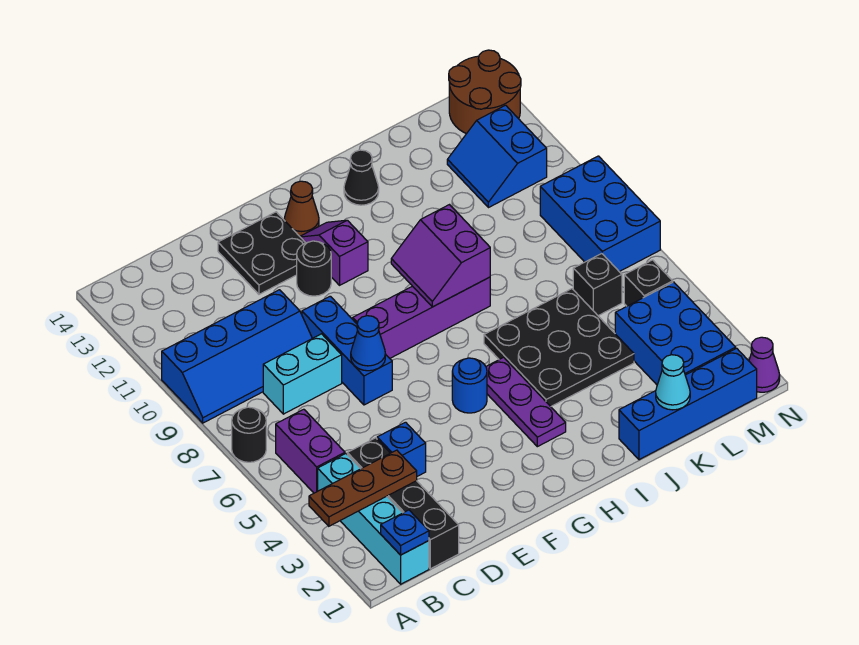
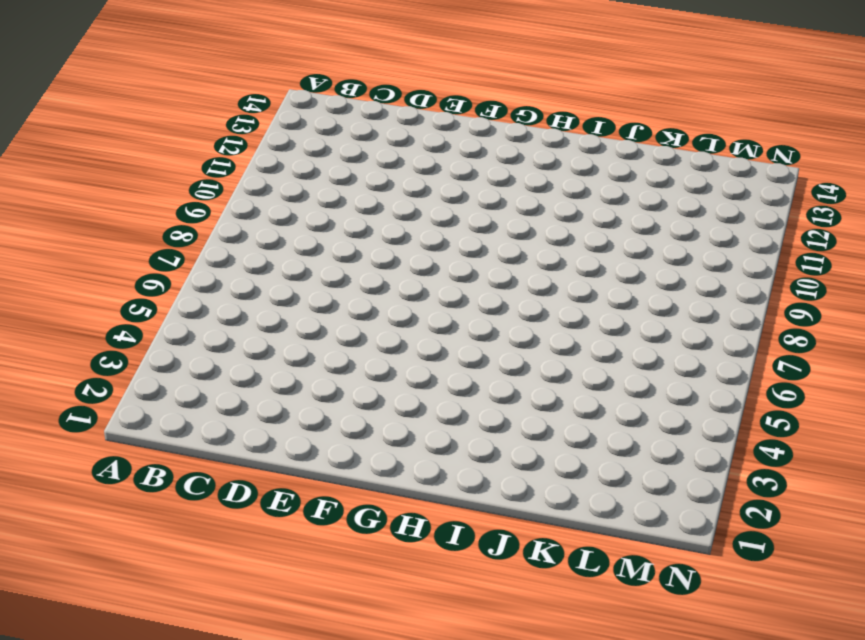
none -> black 1x1 round brick [232,407,266,462]
none -> blue 2x4 slope [162,290,312,423]
none -> cyan 1x4 brick [318,454,429,584]
none -> purple 1x2 brick [276,409,345,493]

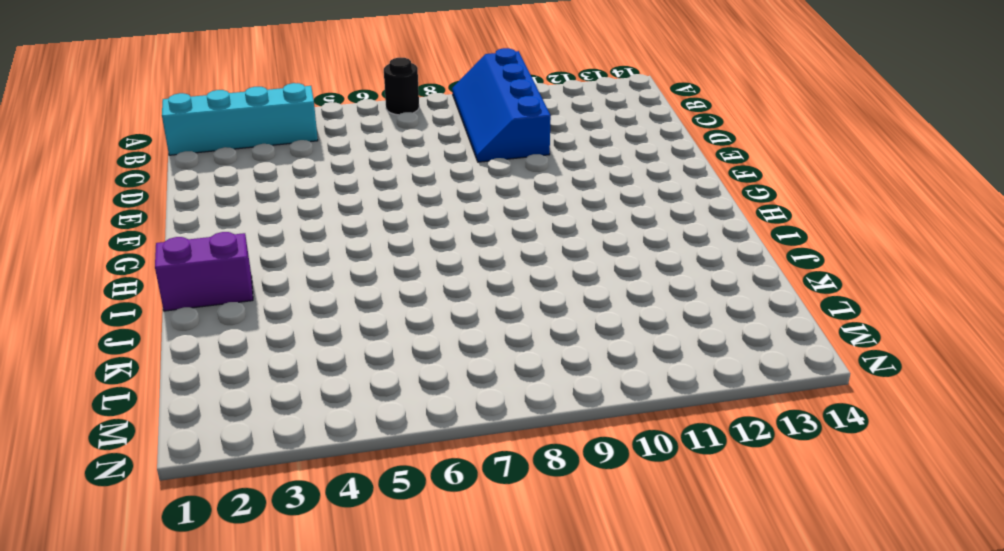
purple 1x2 brick [155,232,253,311] -> purple 1x2 brick moved to [276,409,345,493]
none -> black 1x4 brick [347,438,459,569]
none -> cyan 1x2 brick [263,334,342,414]
none -> blue 1x1 brick [377,422,426,476]
none -> blue 1x3 brick [302,296,392,405]

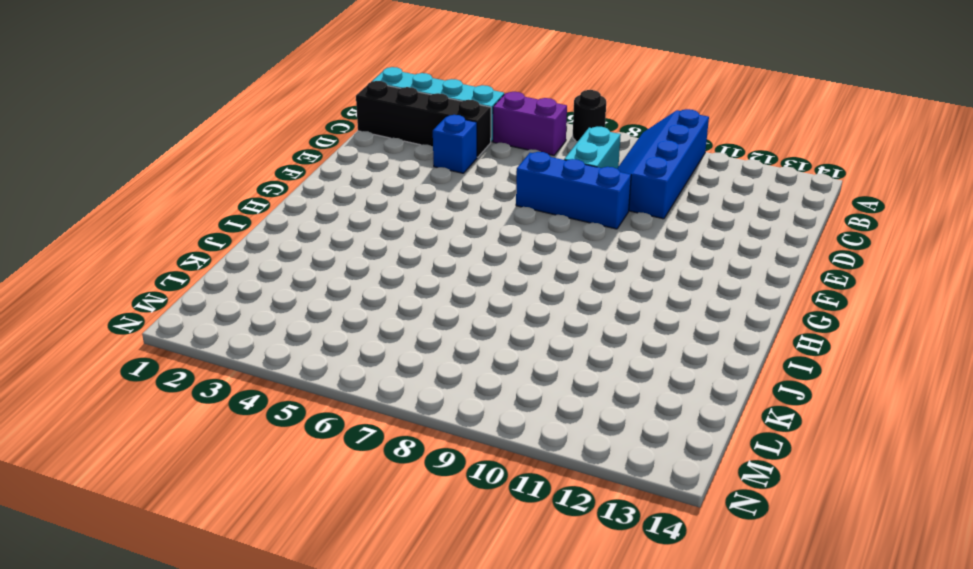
none -> black 2x2 plate [218,212,305,294]
none -> purple 1x4 brick [353,277,490,358]
none -> black 1x1 round brick [297,241,331,296]
none -> blue 1x1 round brick [452,358,487,413]

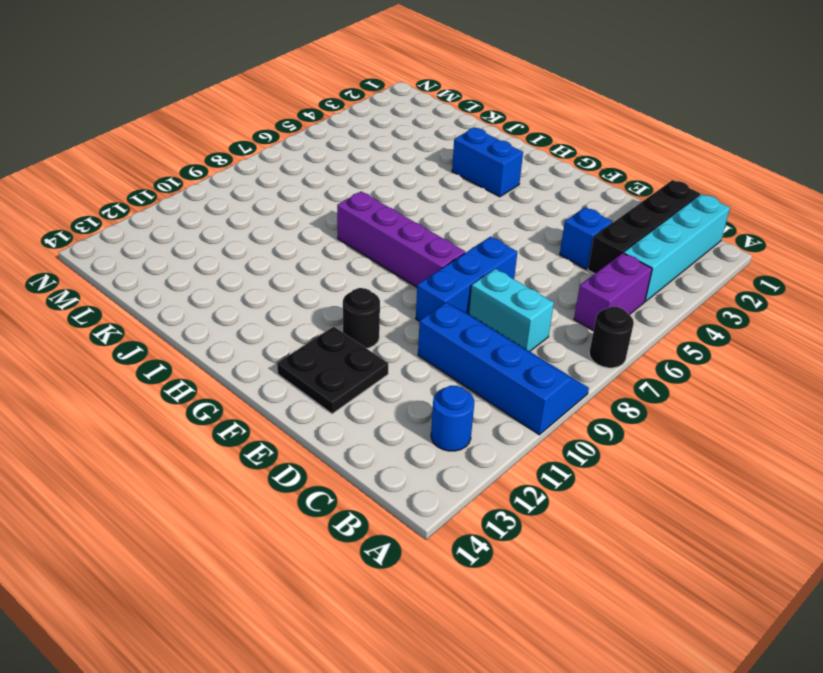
blue 1x1 round brick [431,386,474,451] -> blue 1x1 round brick moved to [452,358,487,413]
blue 1x2 brick [452,128,523,197] -> purple 1x3 plate [486,357,566,447]
none -> purple 1x2 slope [300,220,368,285]
none -> brown 1x1 cone [284,181,319,236]
none -> black 3x3 plate [484,289,634,407]
none -> black 1x1 cone [344,150,379,205]

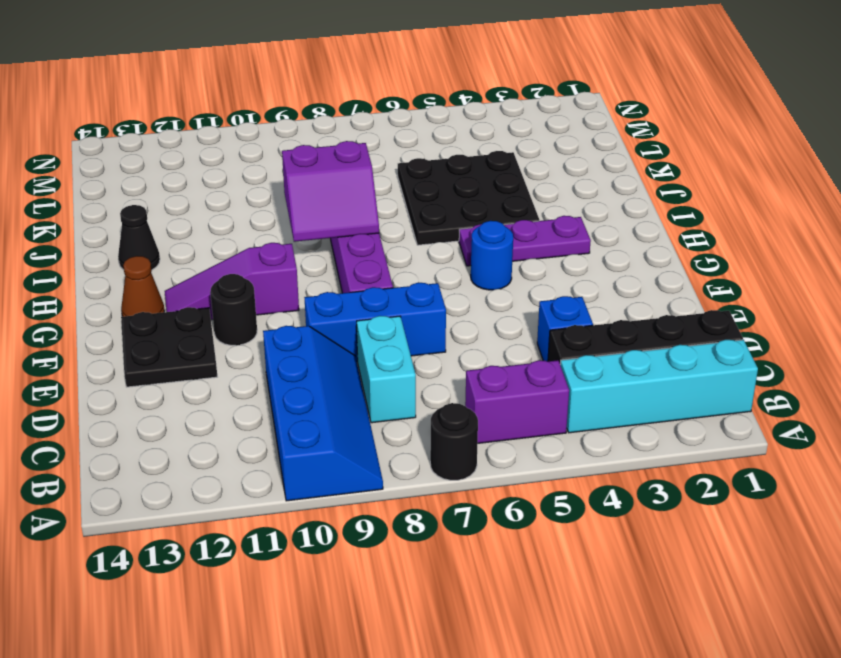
purple 1x3 slope [165,243,299,320] -> purple 1x2 slope [300,220,368,285]
none -> blue 1x4 brick [619,348,757,460]
none -> blue 2x3 brick [615,282,736,385]
none -> black 1x1 brick [573,254,622,316]
none -> blue 2x2 slope [447,105,547,208]

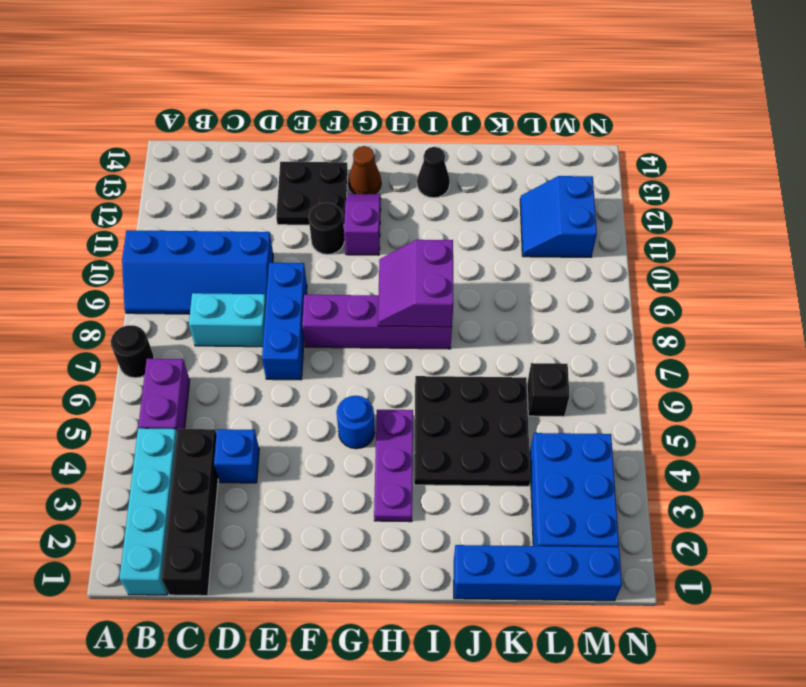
none -> black 1x1 brick [624,260,673,306]
none -> blue 2x3 brick [540,156,660,272]
none -> brown 2x2 round brick [449,50,521,134]
none -> purple 1x1 cone [749,337,780,392]

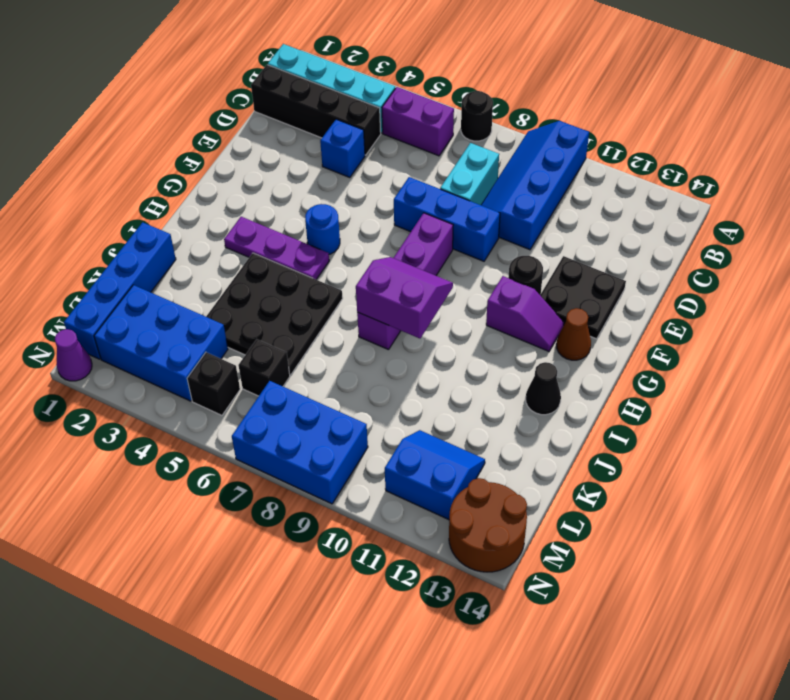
none -> brown 1x3 plate [309,450,417,526]
none -> blue 1x1 plate [381,510,429,555]
none -> blue 1x1 cone [351,316,385,371]
none -> cyan 1x1 cone [656,355,690,410]

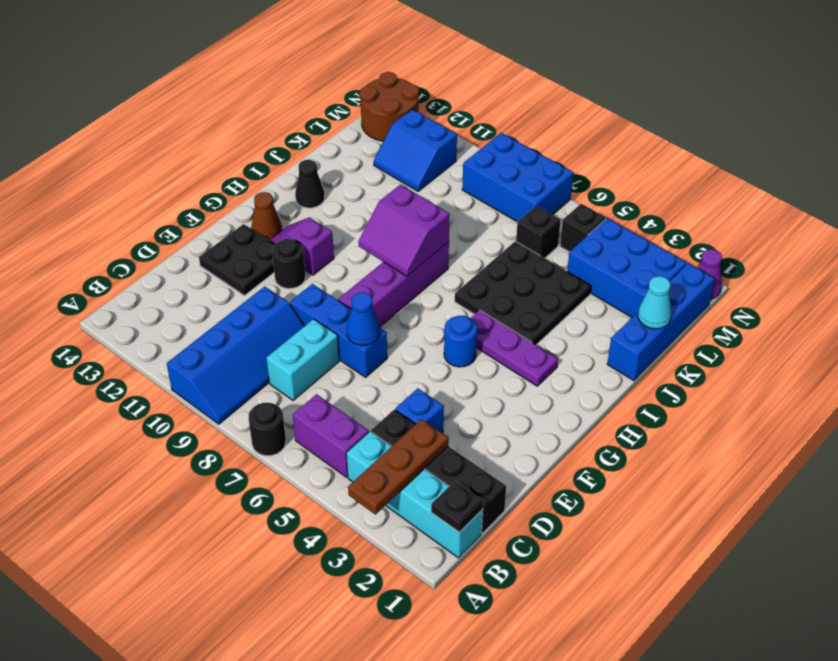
black 1x1 plate [431,481,483,532] -> blue 1x1 plate [381,510,429,555]

